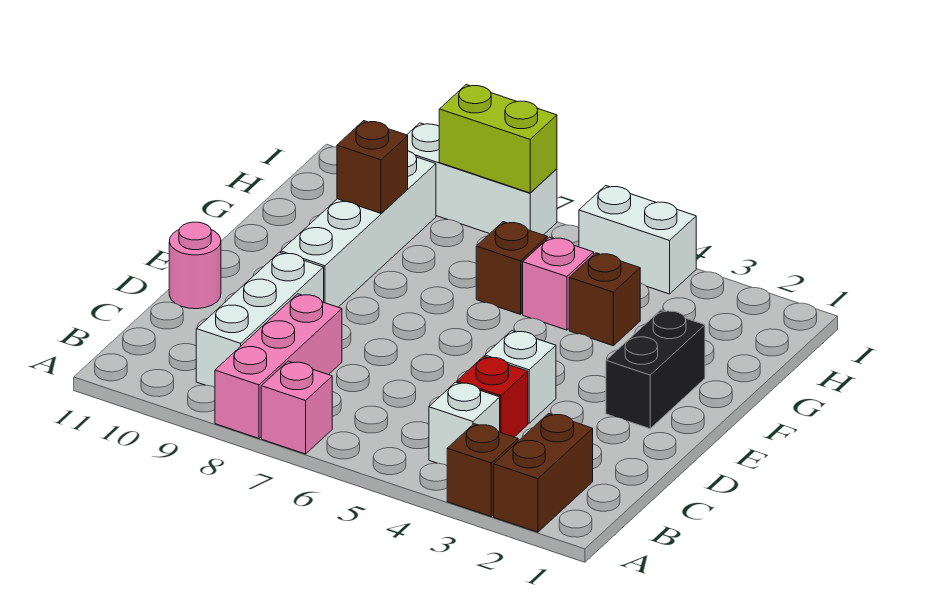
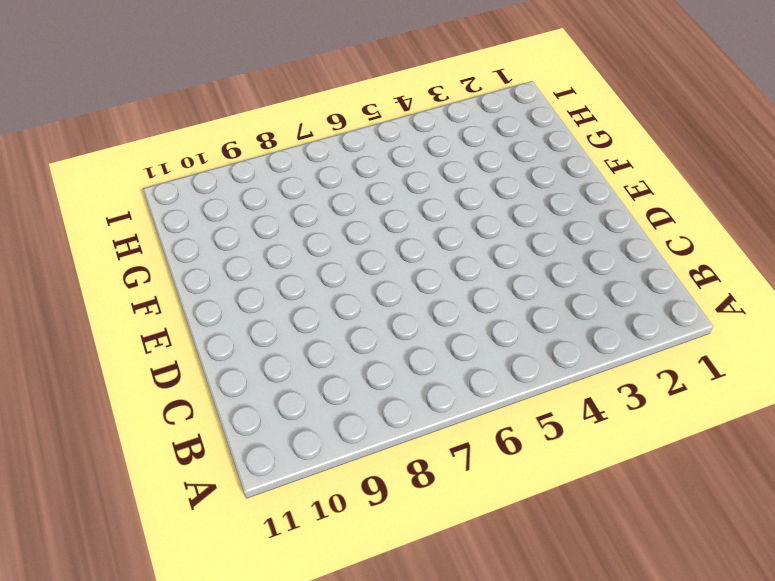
none -> brown 1x2 brick [494,414,593,532]
none -> brown 1x1 brick [447,424,518,516]
none -> pink 1x1 brick [261,361,332,454]

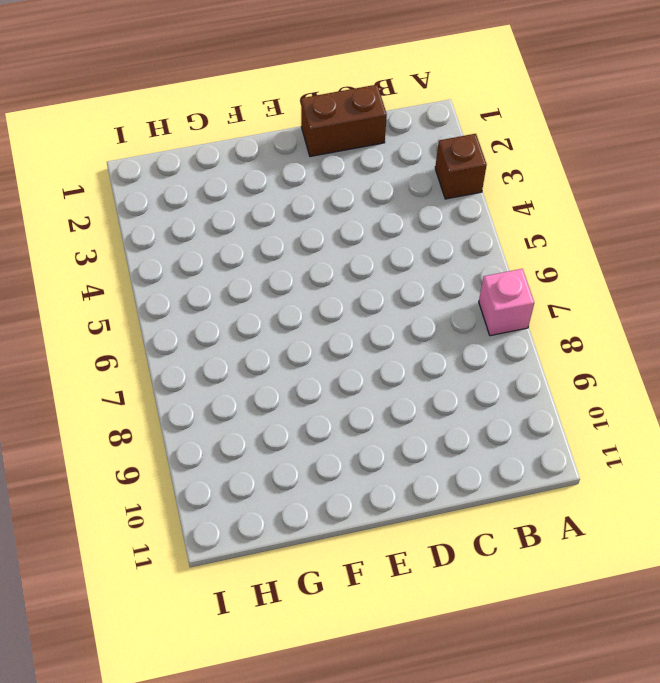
brown 1x2 brick [301,85,387,157] -> brown 1x2 brick moved to [494,414,593,532]
none -> pink 1x3 brick [215,294,342,438]
none -> white 1x1 brick [429,382,500,465]
none -> white 1x3 brick [196,252,324,387]

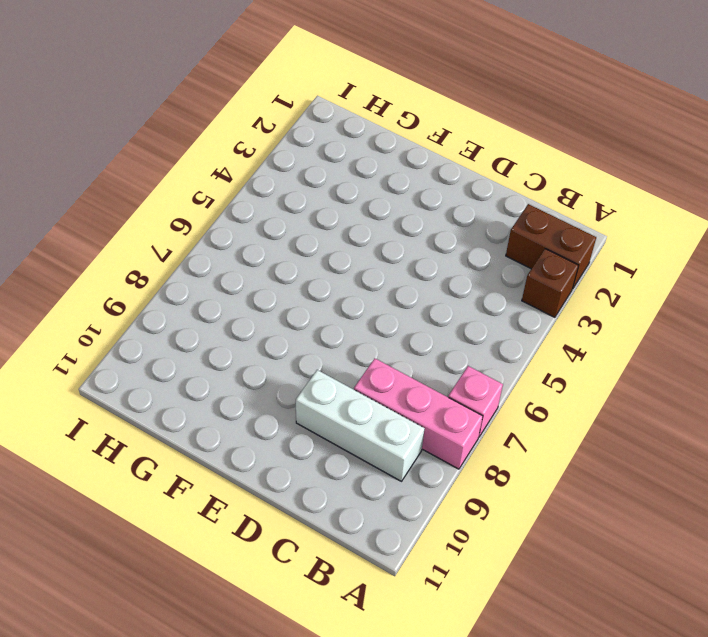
none -> white 1x1 brick [429,382,500,465]
none -> red 1x1 brick [457,356,528,437]
none -> white 1x1 brick [485,331,556,423]

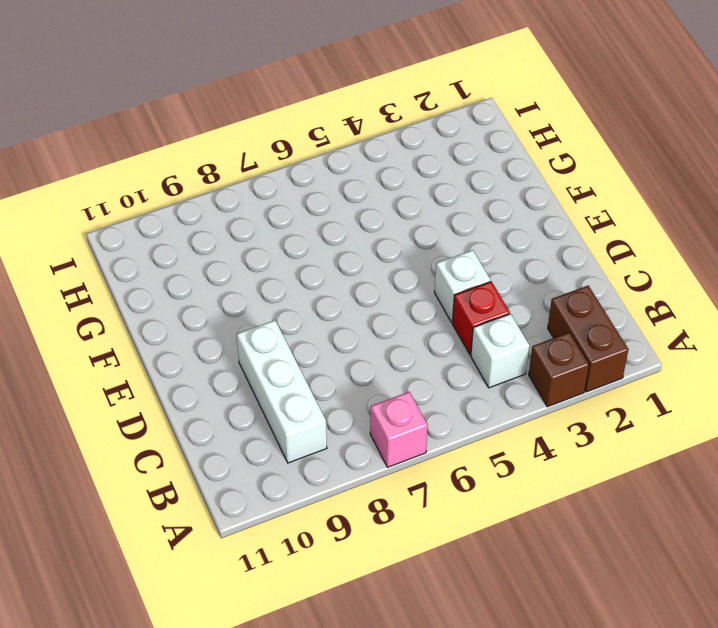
none -> pink 1x3 brick [215,294,342,438]
none -> pink 1x1 round brick [169,222,221,309]
none -> black 1x2 brick [606,310,705,429]

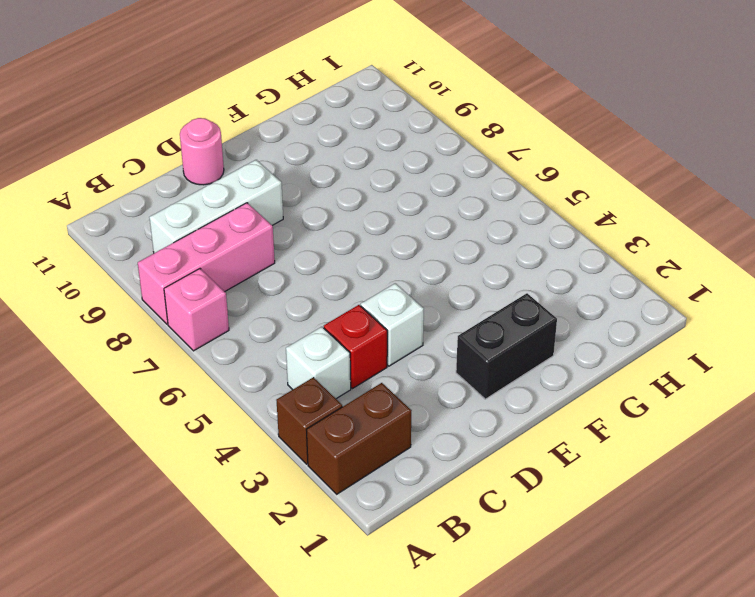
none -> white 1x4 brick [281,151,436,307]
none -> brown 1x1 brick [569,253,640,346]
none -> pink 1x1 brick [523,237,594,330]

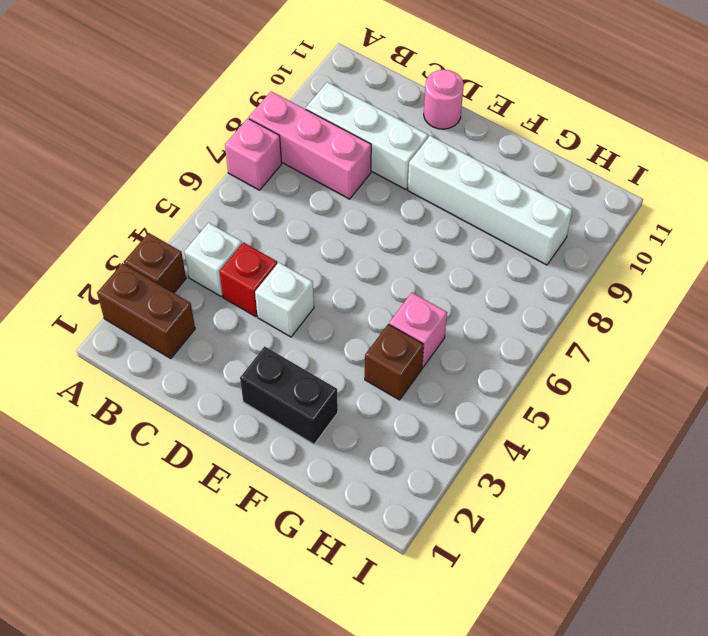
none -> brown 1x1 brick [476,222,547,314]
none -> white 1x2 brick [579,186,696,294]
none -> white 1x3 brick [407,123,557,235]

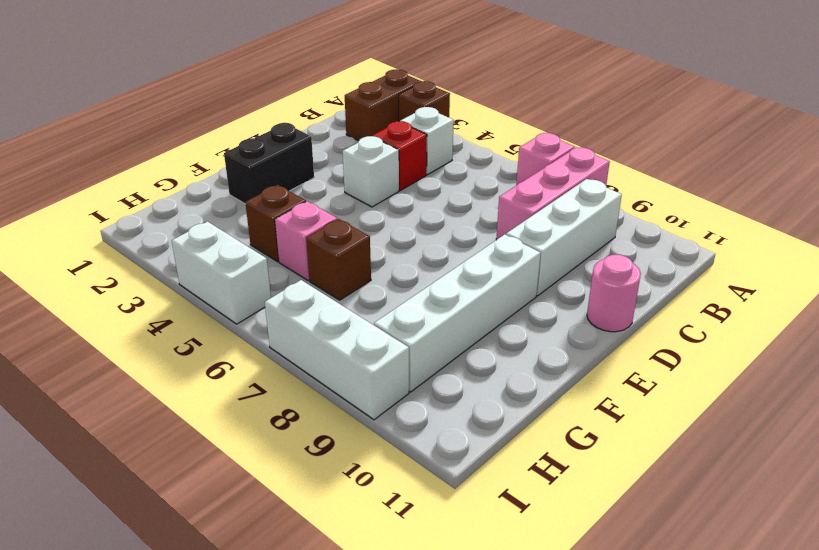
none -> brown 1x1 brick [337,121,408,213]
none -> lime 1x2 brick [439,85,557,193]

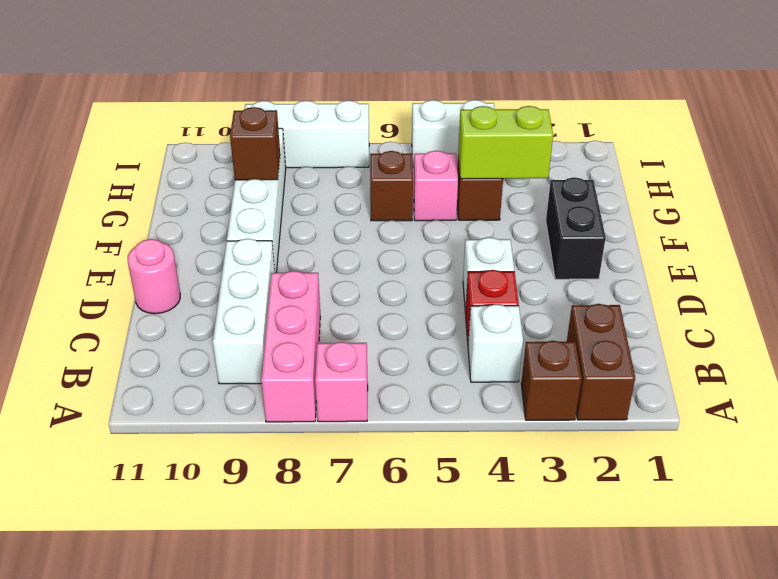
lime 1x2 brick [458,106,553,179] -> lime 1x2 brick moved to [439,85,557,193]

